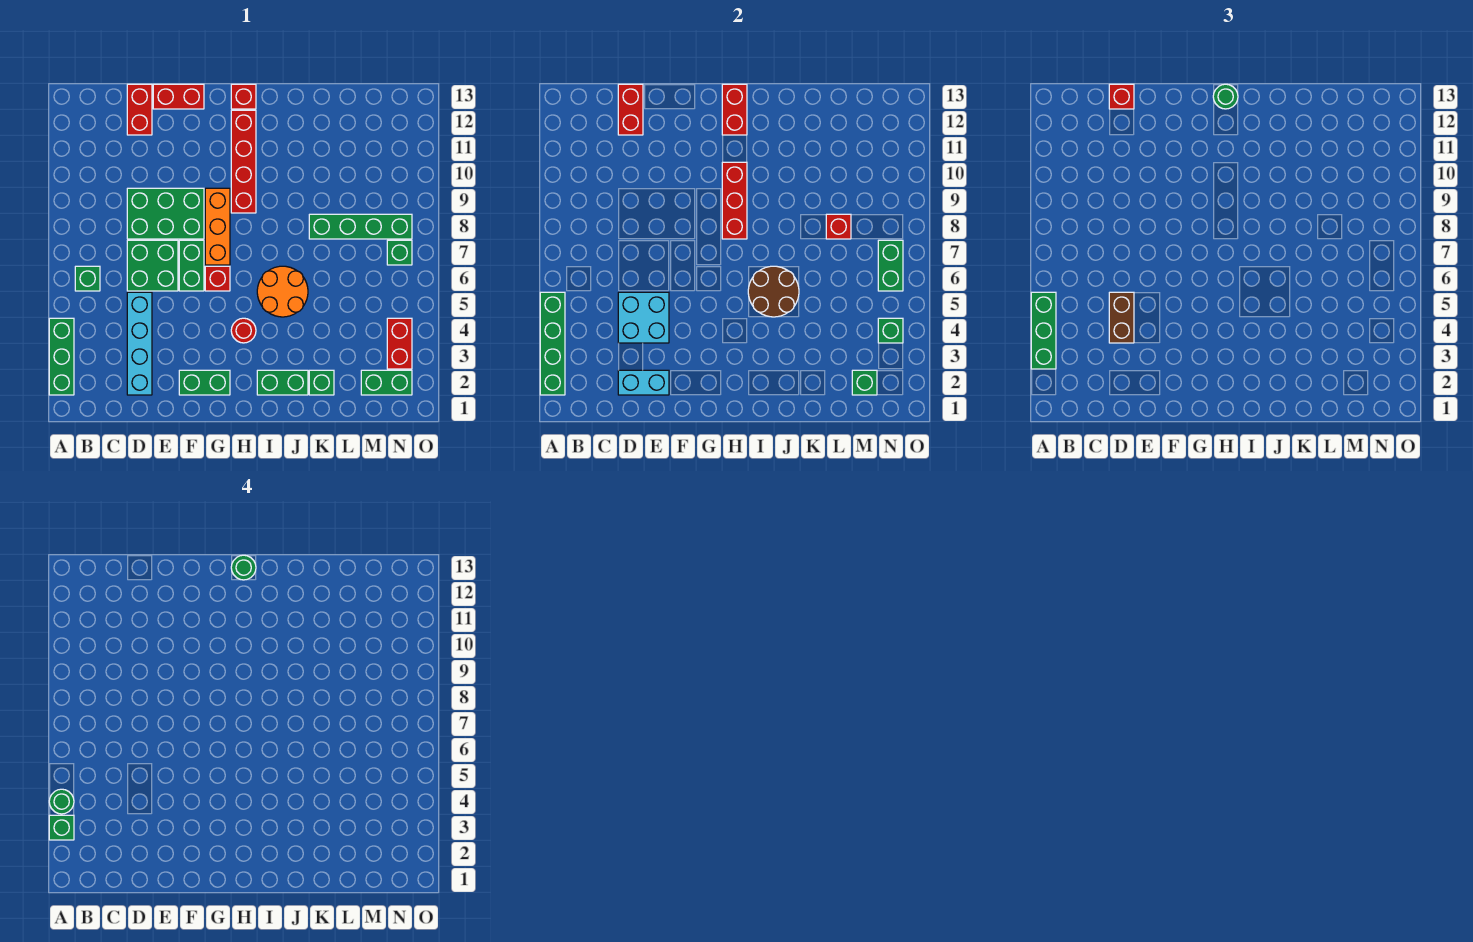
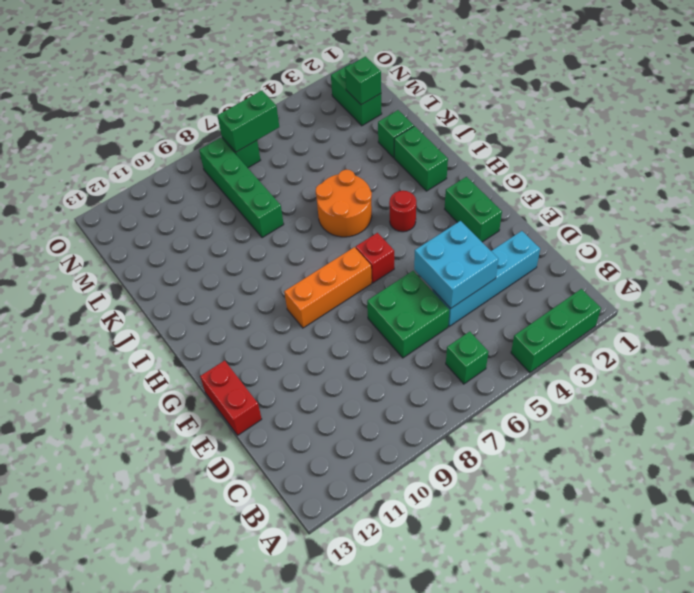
none -> green 2x3 brick [127,188,204,239]
none -> red 1x2 brick [127,84,152,135]
none -> green 1x2 brick [179,240,204,291]
none -> red 1x4 brick [231,110,256,213]

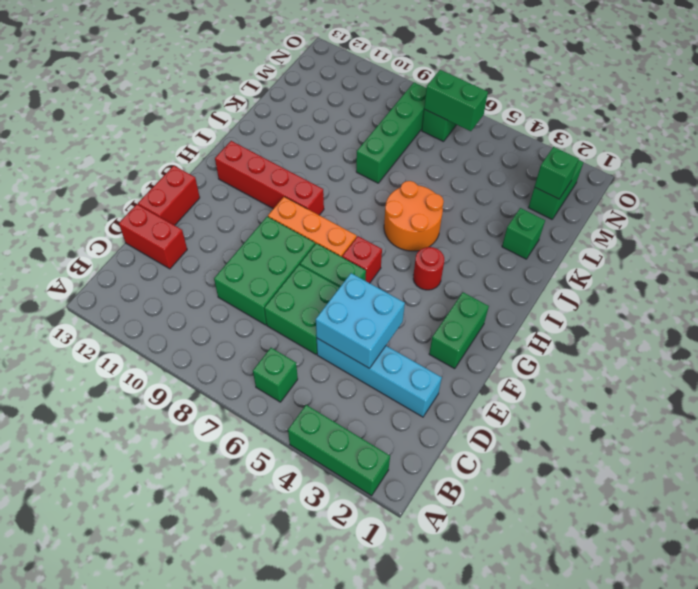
none -> red 1x1 brick [231,84,256,109]
none -> green 1x2 brick [257,370,308,395]
none -> red 1x2 brick [387,318,412,369]
none -> green 1x4 brick [540,292,565,395]

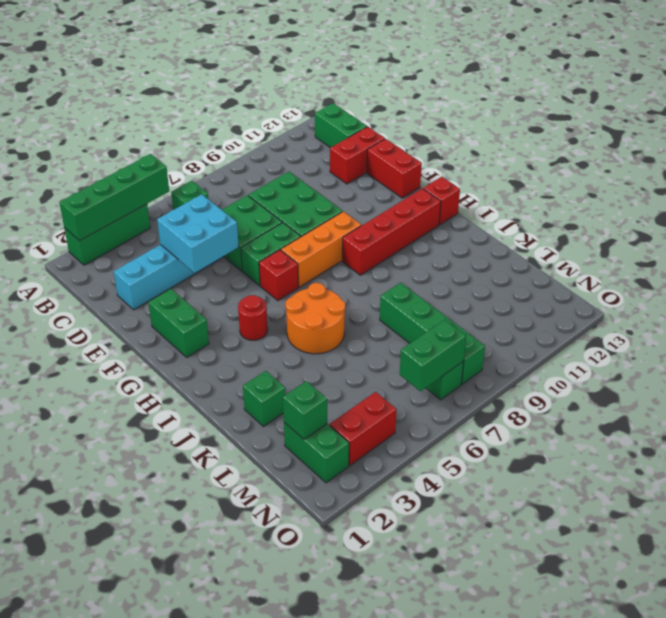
green 1x2 brick [315,103,367,148] -> green 1x2 brick moved to [257,370,308,395]
none -> cyan 1x2 brick [618,370,669,395]
none -> red 1x2 brick [618,84,643,135]
none -> red 1x3 brick [722,162,747,239]
none -> red 1x2 brick [722,84,747,135]

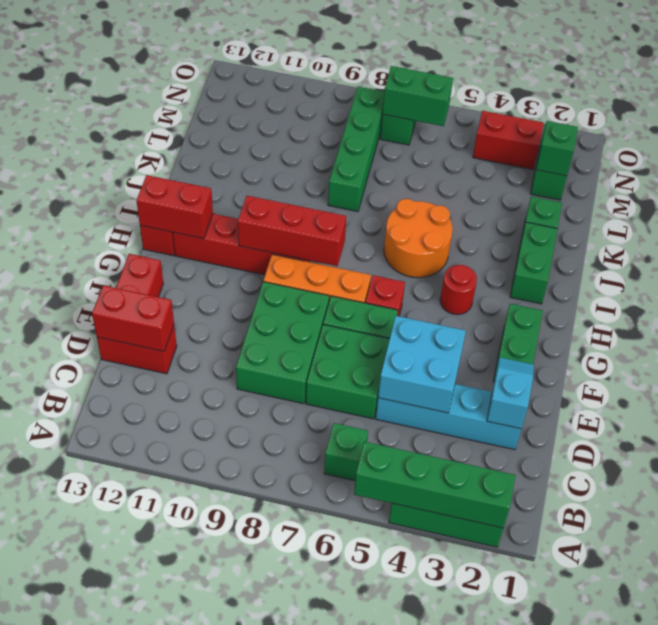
cyan 1x2 slope [487,357,534,429] -> cyan 1x2 brick [618,370,669,395]
none -> brown 2x2 round brick [748,266,799,317]
none -> red 1x1 brick [826,214,851,239]
none -> green 1x1 brick [878,318,903,343]
none -> green 1x3 brick [1031,292,1056,369]

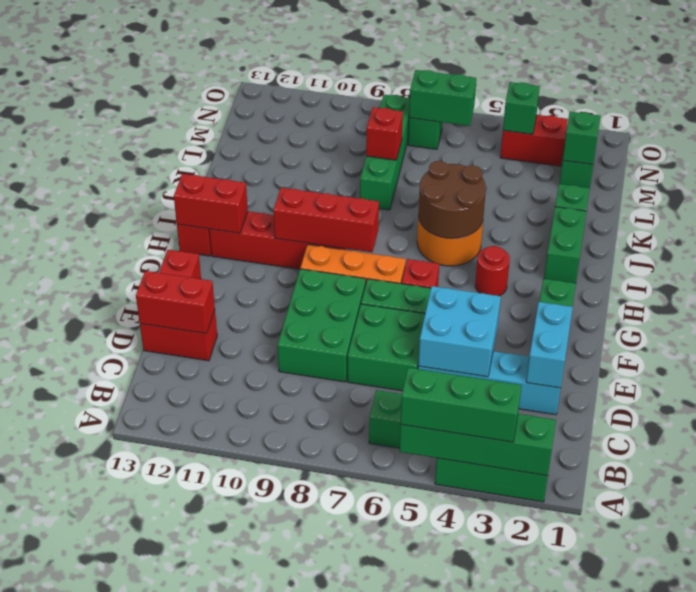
none -> brown 1x2 brick [1109,292,1134,343]
none -> red 1x1 brick [1109,84,1134,109]
none -> green 1x1 round brick [1213,84,1238,109]
none -> green 1x1 brick [49,815,74,840]

